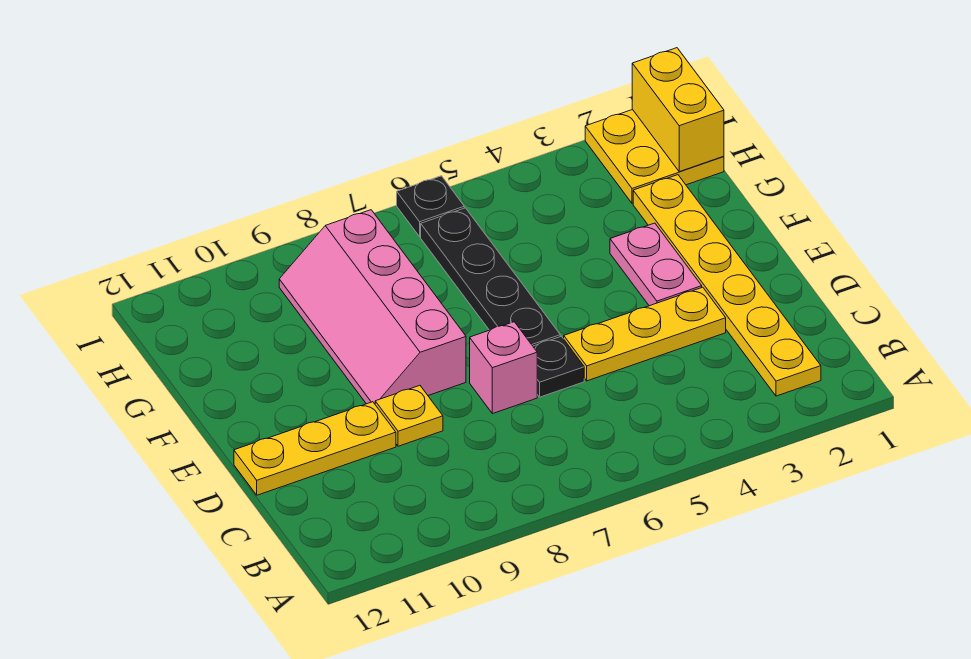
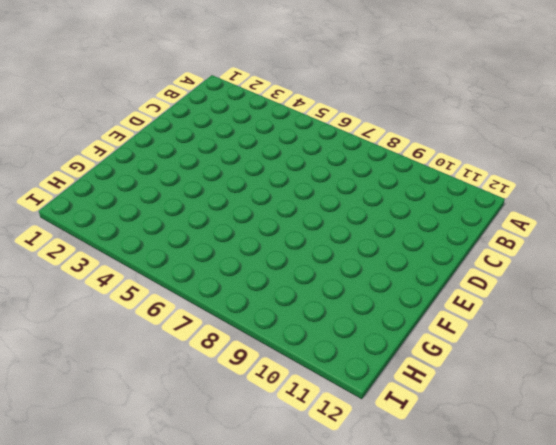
none -> yellow 1x6 plate [633,175,821,396]
none -> yellow 1x3 plate [564,287,726,381]
none -> black 1x1 plate [533,336,584,397]

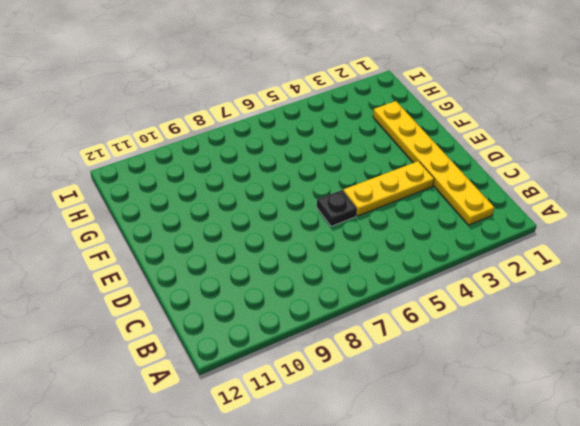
none -> pink 1x1 brick [470,322,537,414]
none -> yellow 1x1 plate [375,386,443,446]
none -> yellow 1x3 plate [234,402,396,495]

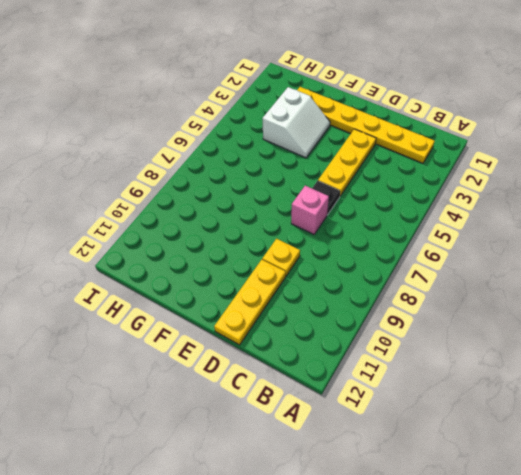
white 2x2 slope [262,87,330,158] -> pink 1x2 plate [610,223,702,306]
none -> black 1x4 plate [421,208,560,346]
none -> pink 2x4 slope [279,210,466,404]
none -> yellow 2x2 plate [585,110,724,203]

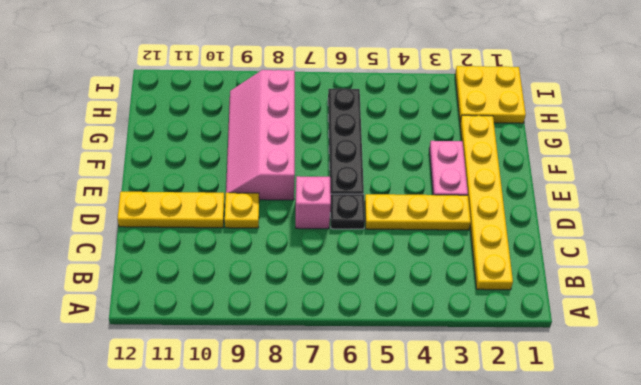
none -> black 1x1 plate [397,176,464,237]
none -> yellow 1x2 brick [632,48,724,172]

